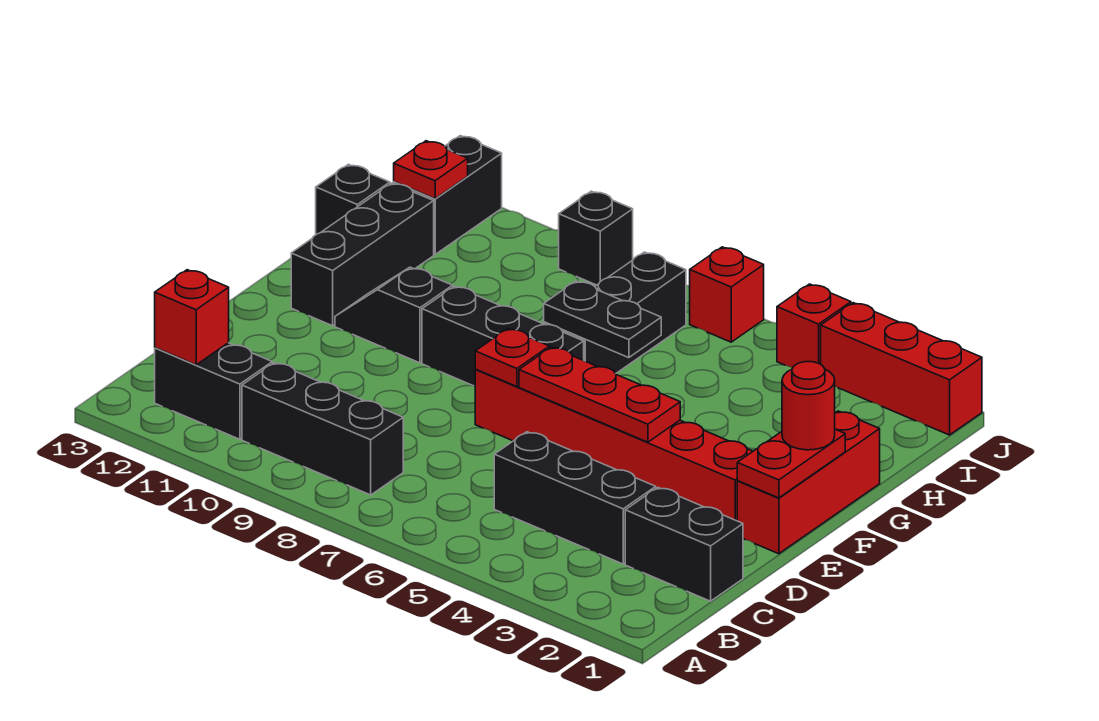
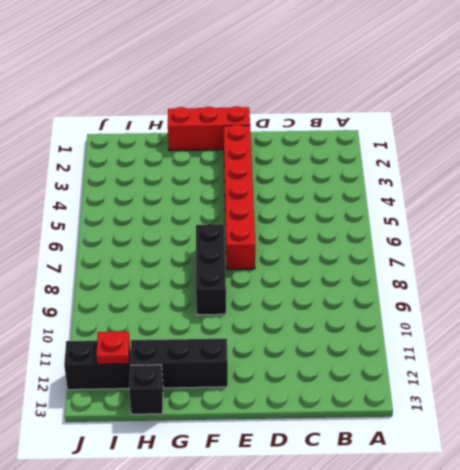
none -> black 1x3 brick [242,363,403,495]
none -> black 1x2 brick [155,343,272,439]
none -> black 1x2 brick [625,488,743,601]

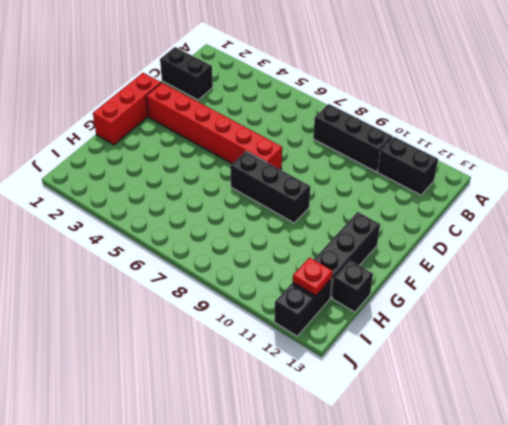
none -> black 1x3 brick [494,432,656,564]
none -> black 1x2 slope [335,267,453,363]
none -> black 1x3 brick [544,252,686,373]

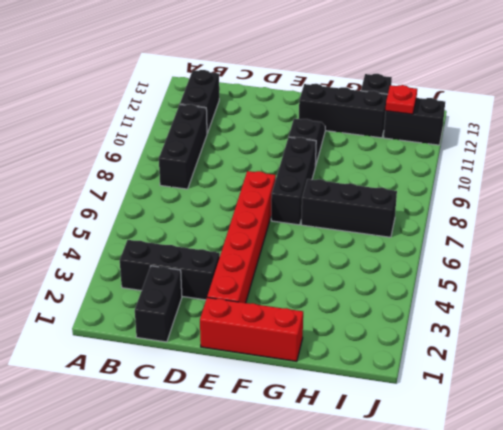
black 1x3 brick [120,240,220,300] -> black 1x3 brick turned to [494,432,656,564]
none -> red 1x3 brick [821,303,982,435]
none -> red 1x1 brick [777,284,851,368]
none -> red 1x1 brick [690,247,764,342]

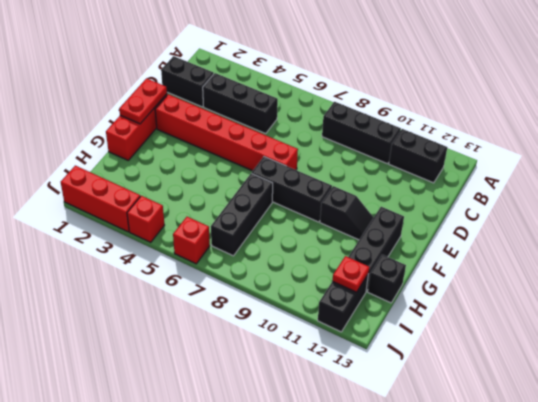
none -> black 1x1 brick [559,191,633,285]
none -> red 1x1 brick [155,270,229,365]
none -> red 1x3 plate [519,347,680,442]

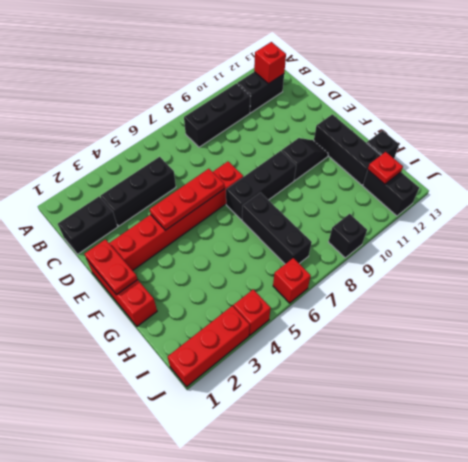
none -> red 1x1 plate [475,329,549,387]
none -> black 1x2 plate [544,281,661,358]
none -> red 1x1 round brick [782,362,835,450]

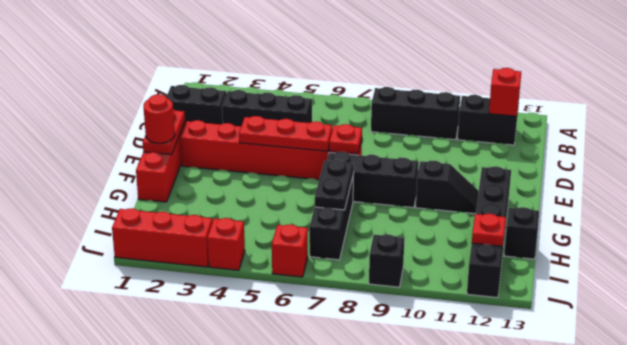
black 1x2 plate [315,160,354,210] -> black 1x2 plate turned to [544,281,661,358]

